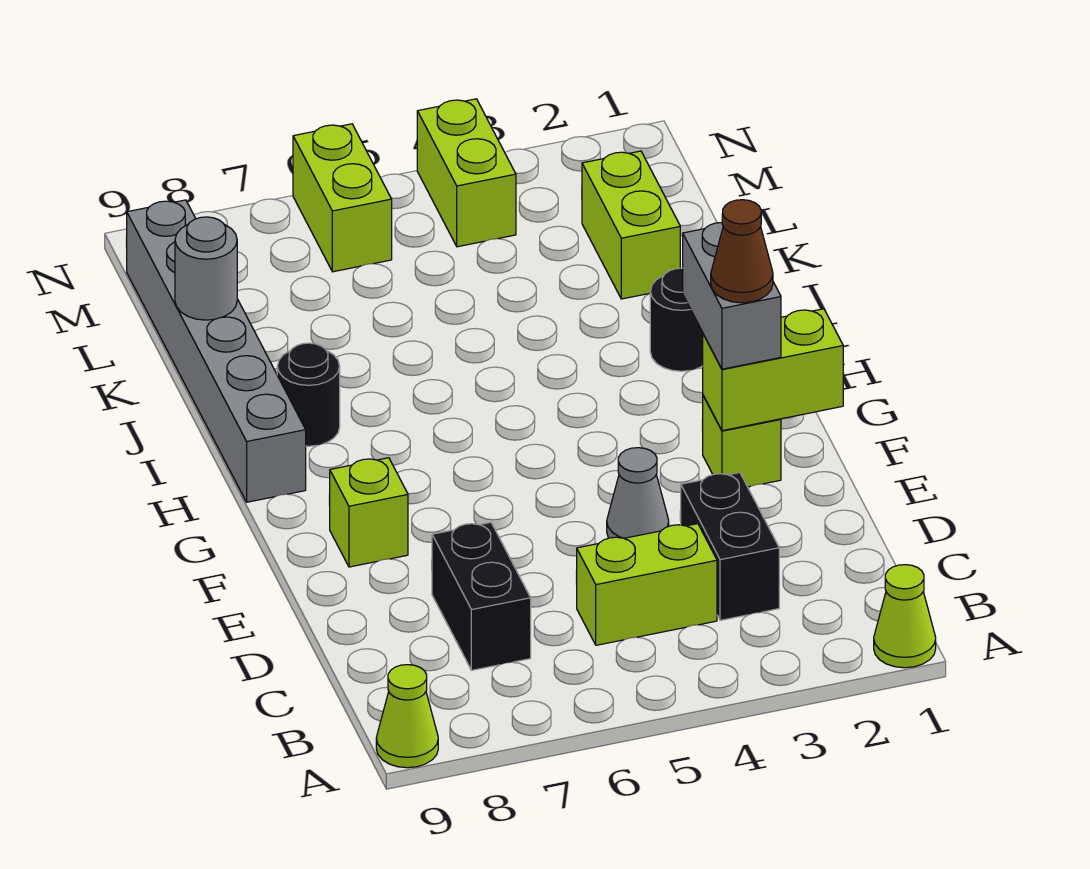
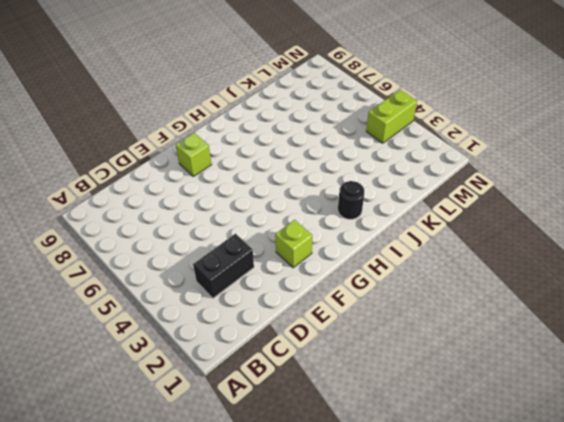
none -> lime 1x1 cone [874,565,936,668]
none -> lime 1x1 cone [376,665,438,768]
none -> lime 1x2 brick [576,524,717,645]

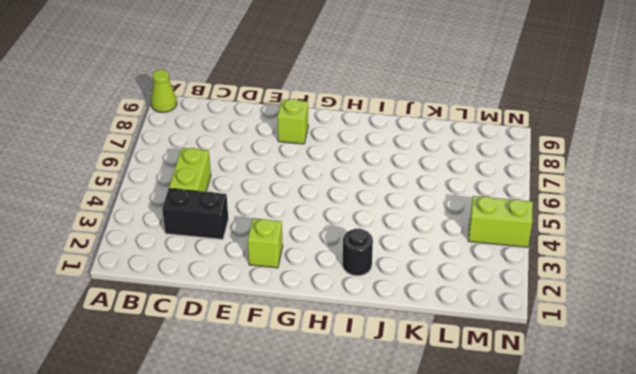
none -> lime 1x1 cone [874,565,936,668]
none -> black 1x2 brick [432,523,531,670]
none -> grey 1x1 cone [607,448,669,538]

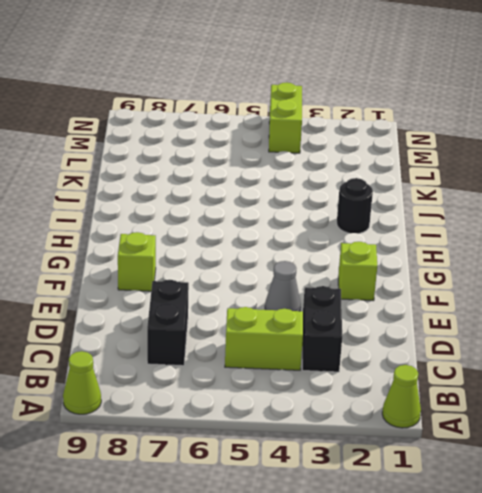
none -> grey 1x6 brick [127,200,306,502]
none -> black 1x1 round brick [277,343,340,446]
none -> lime 1x2 brick [582,151,680,299]

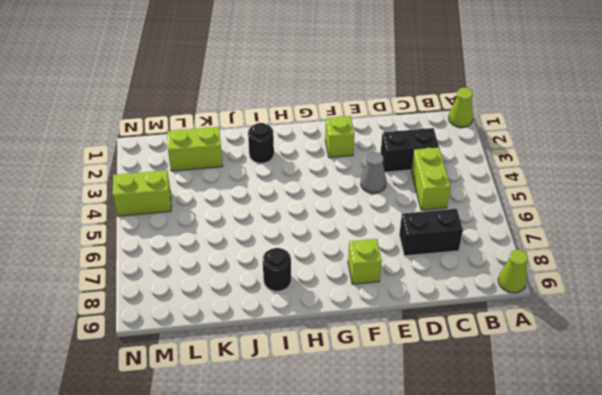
none -> grey 1x6 brick [127,200,306,502]
none -> lime 1x2 brick [293,124,392,272]
none -> lime 1x2 brick [703,309,843,431]

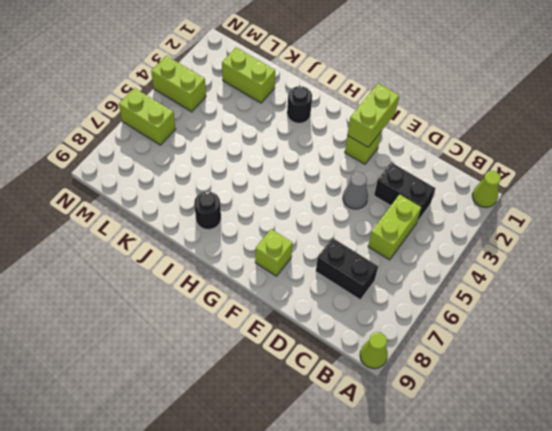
none -> grey 1x6 brick [127,200,306,502]
none -> grey 1x1 round brick [175,217,237,320]
none -> grey 1x2 brick [683,223,781,369]

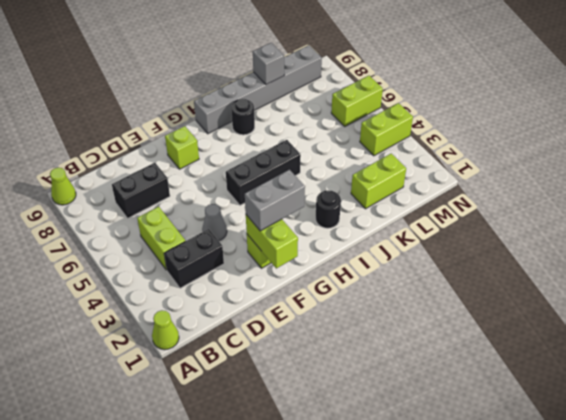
black 1x3 brick [226,140,301,205] -> none
grey 1x1 brick [253,43,284,85] -> grey 1x1 round brick [175,217,237,320]
none -> brown 1x1 cone [711,200,773,303]

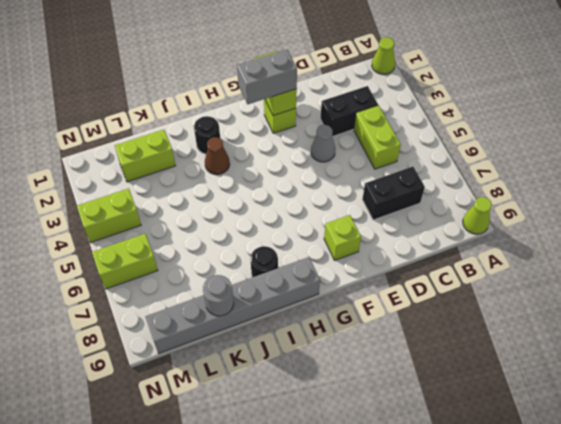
brown 1x1 cone [205,137,230,175] -> brown 1x1 cone moved to [711,200,773,303]

